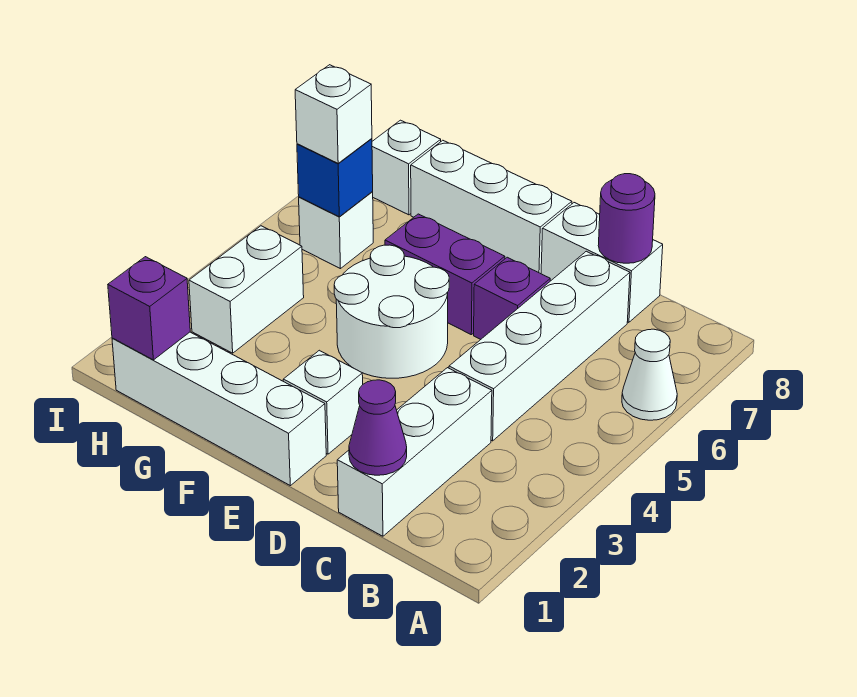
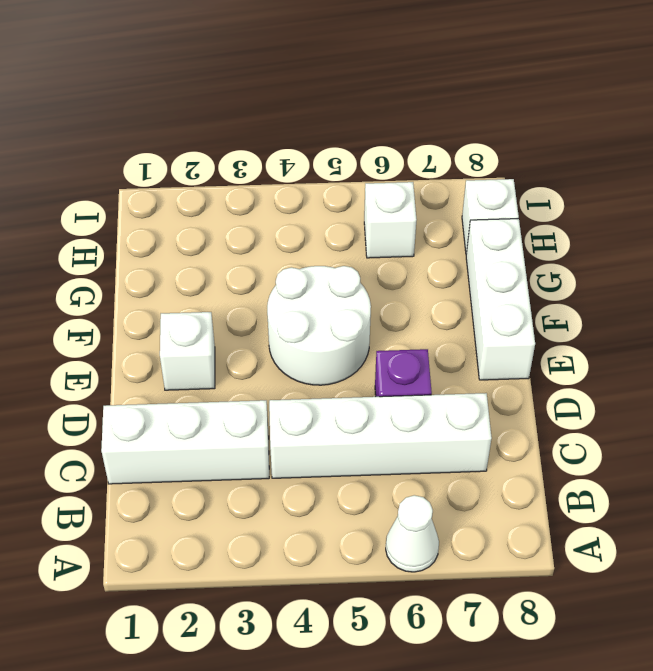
none -> white 1x2 brick [541,203,663,322]
none -> white 1x4 brick [112,332,326,486]
none -> purple 1x2 brick [385,214,505,335]

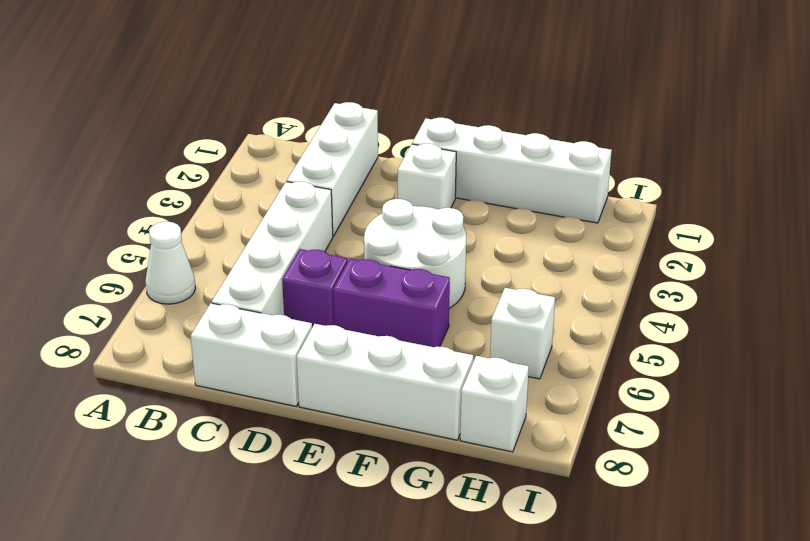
none -> white 1x2 brick [189,226,304,353]
none -> purple 1x1 cone [349,380,407,475]
none -> purple 1x1 round brick [598,174,655,263]

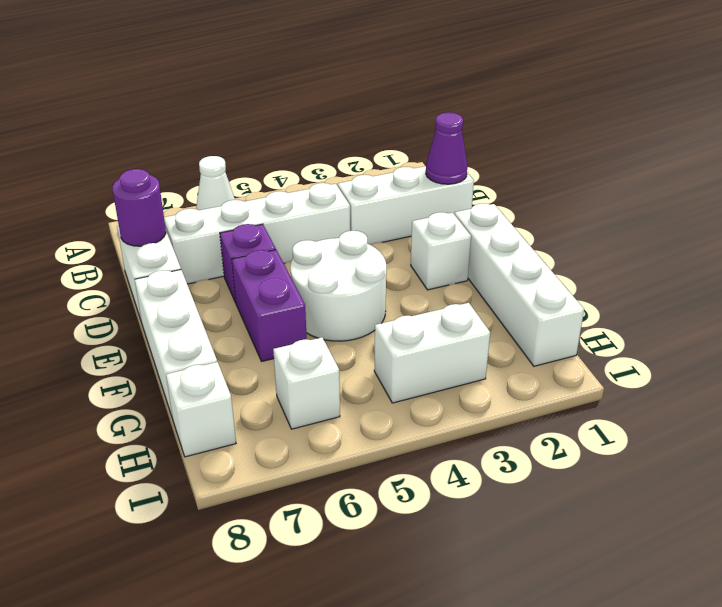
none -> purple 1x1 brick [108,257,190,360]
none -> blue 1x1 brick [297,139,373,217]
none -> white 1x1 brick [295,65,372,163]

